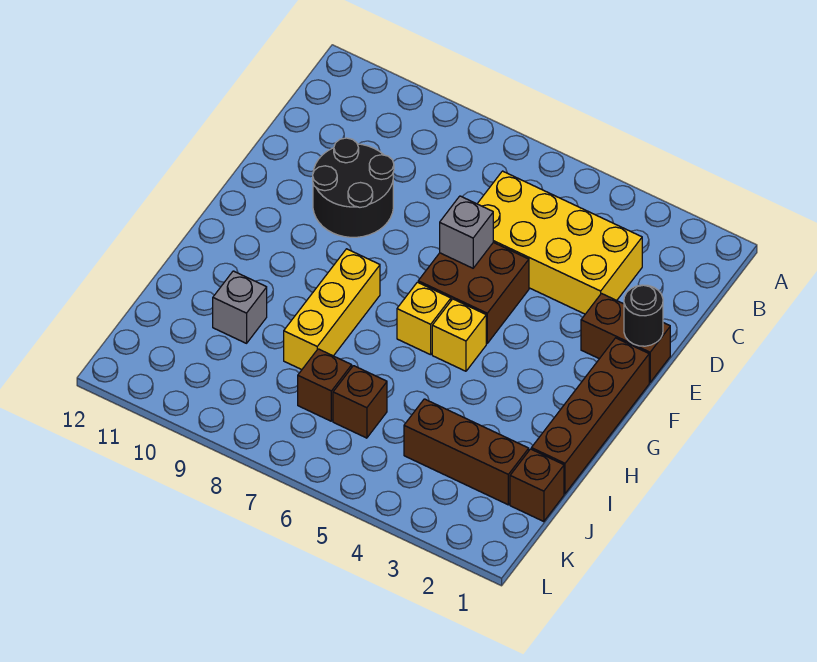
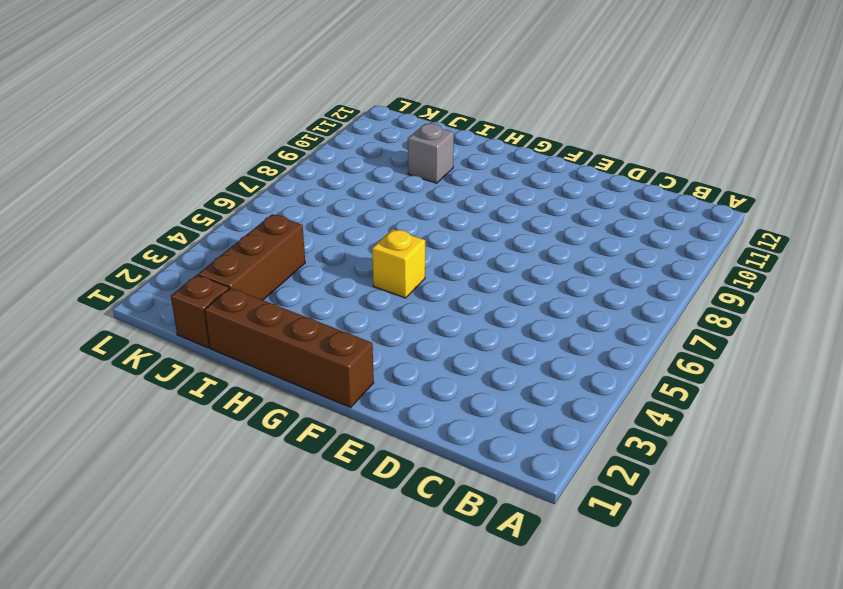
none -> yellow 2x4 brick [477,171,642,314]
none -> black 2x2 round brick [313,138,394,237]
none -> brown 1x2 brick [581,294,670,382]

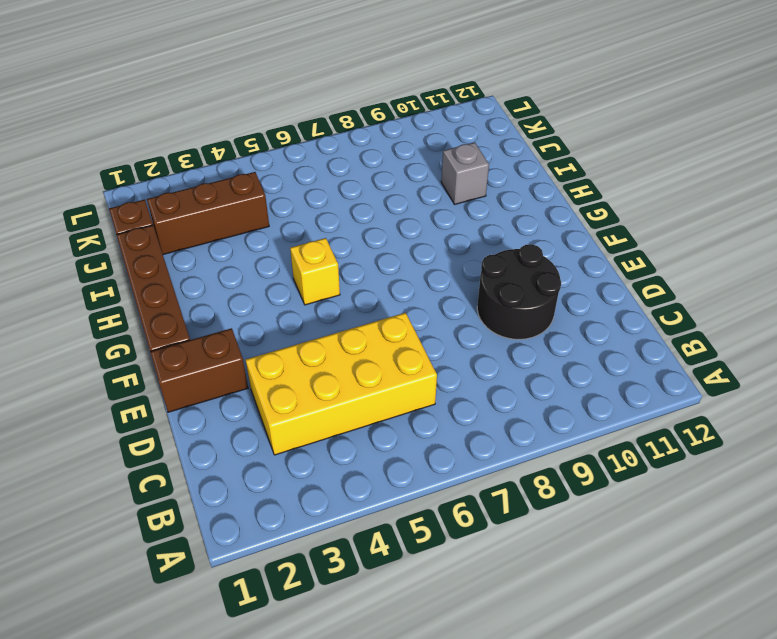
none -> brown 2x2 brick [418,242,529,343]
none -> yellow 1x1 brick [397,282,451,355]
none -> yellow 1x3 brick [284,249,380,370]

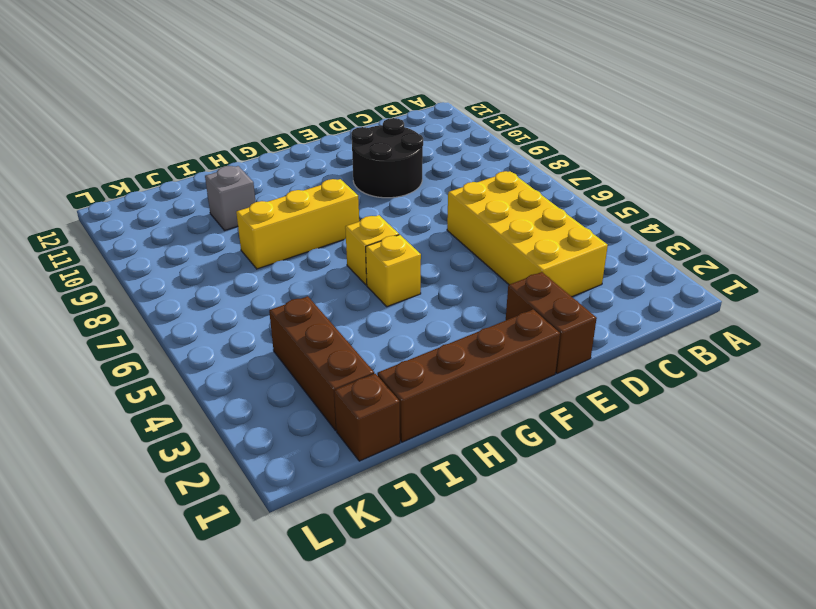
none -> brown 2x2 brick [418,242,529,343]
none -> brown 1x1 brick [333,366,387,438]
none -> brown 1x1 brick [298,349,352,421]

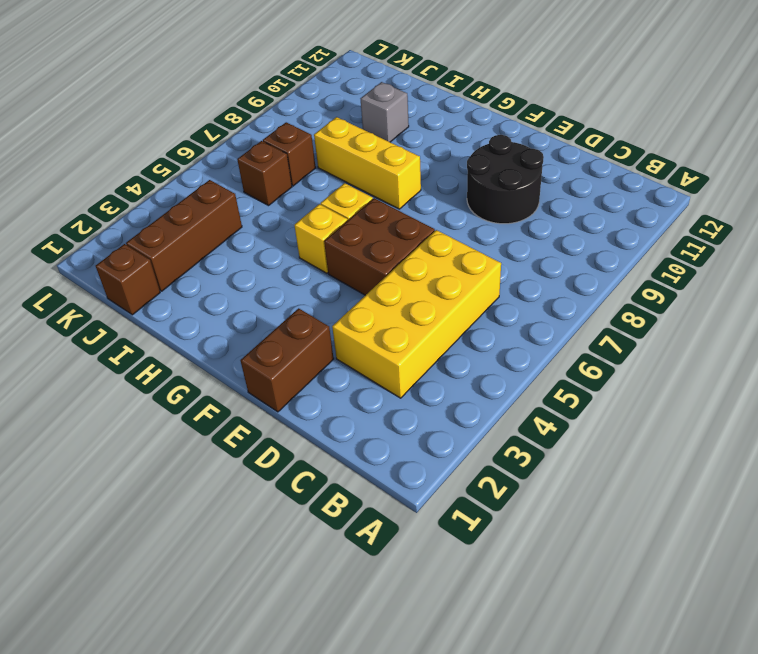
none -> brown 1x4 brick [531,338,649,494]
none -> black 1x1 round brick [624,285,663,346]
none -> grey 1x1 brick [440,196,493,268]

